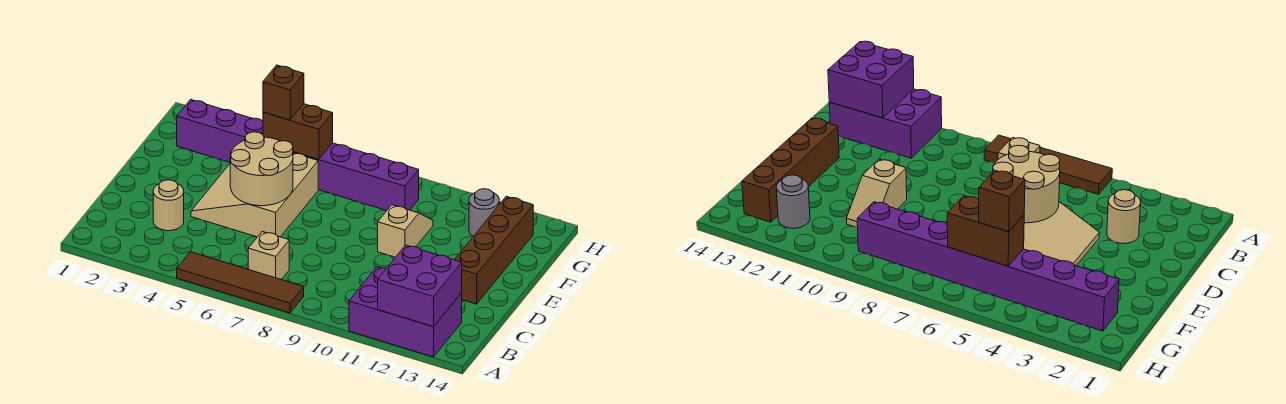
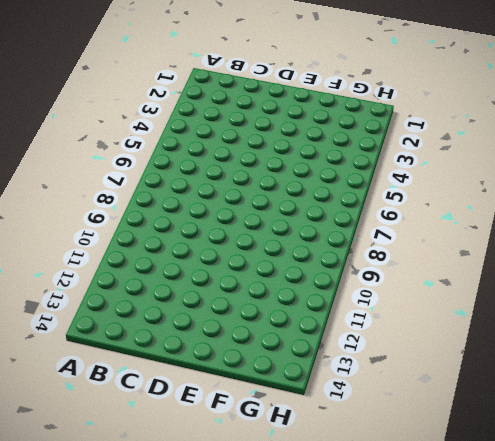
none -> brown 1x4 tile [177,252,304,313]
none -> purple 2x3 brick [349,267,462,357]
none -> tan 1x1 brick [248,232,289,280]

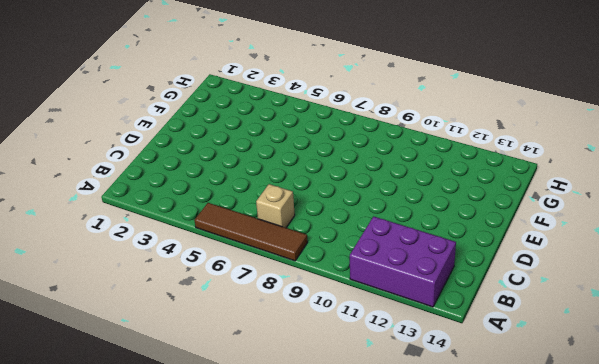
none -> tan 1x1 round brick [153,180,184,231]
none -> tan 3x3 slope [191,153,318,237]
none -> brown 1x4 brick [455,196,533,304]

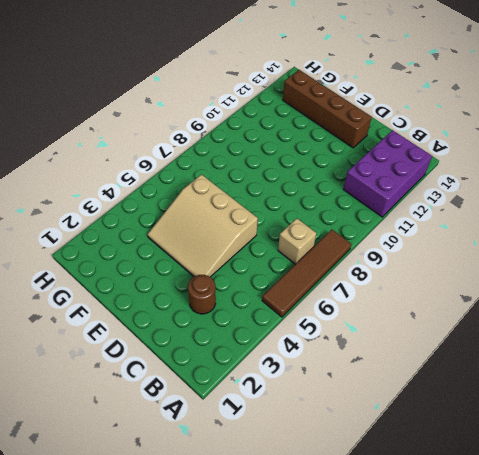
brown 1x1 round brick [188,275,216,314] -> tan 1x1 round brick [153,180,184,231]
none -> tan 1x2 slope [378,205,433,257]
none -> purple 1x8 brick [177,100,419,211]
none -> grey 1x1 round brick [469,189,499,236]

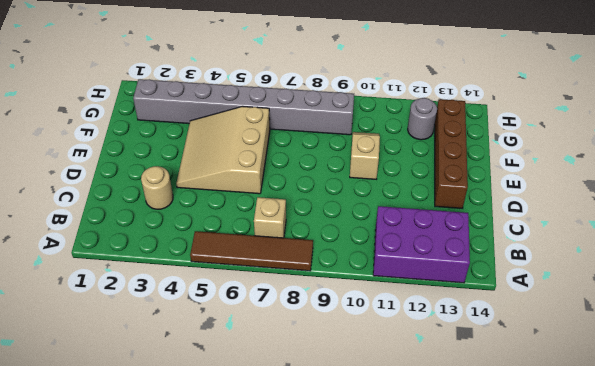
grey 1x8 brick [133,79,354,135] -> purple 1x8 brick [177,100,419,211]
none -> purple 2x2 brick [378,245,462,327]
none -> tan 2x2 round brick [230,132,293,206]
none -> brown 1x2 brick [263,104,333,159]

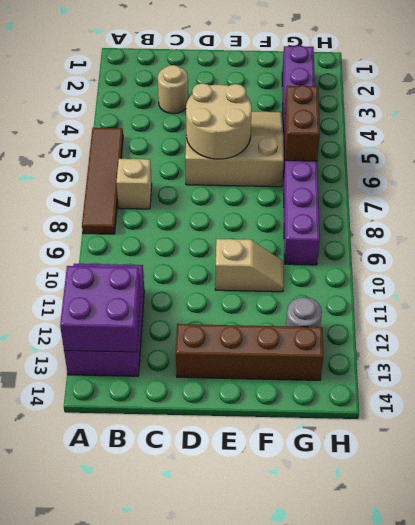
none -> brown 1x1 brick [263,65,304,120]

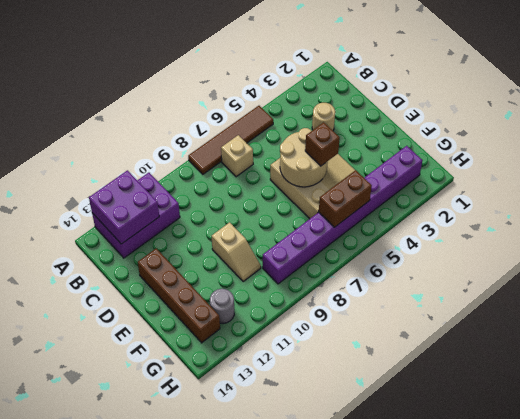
brown 1x1 brick [305,122,340,166] -> brown 1x1 brick moved to [263,65,304,120]

